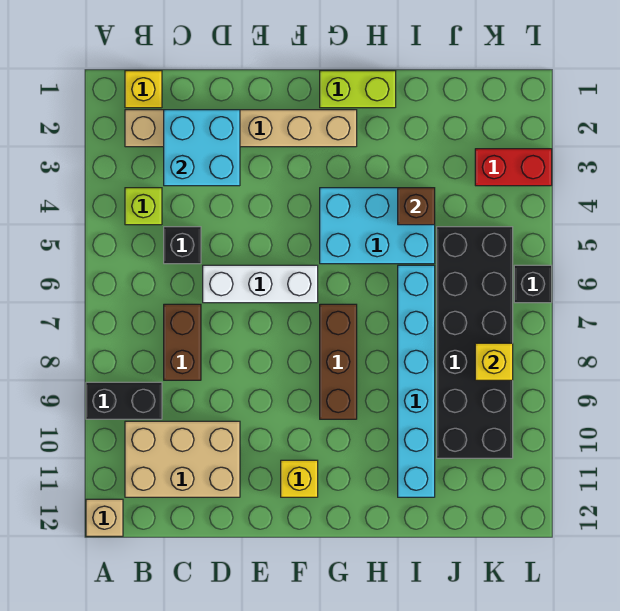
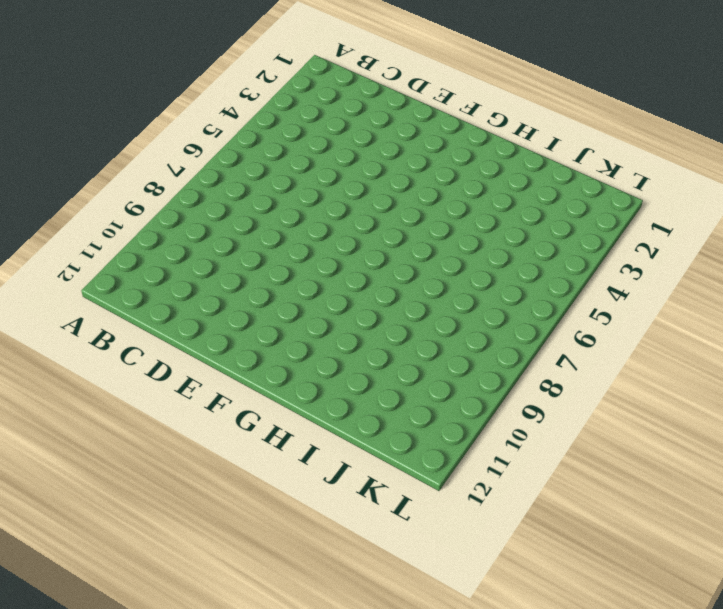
none -> black 1x2 brick [86,382,162,419]
none -> tan 1x1 brick [86,499,123,536]
none -> yellow 1x1 brick [125,71,162,108]

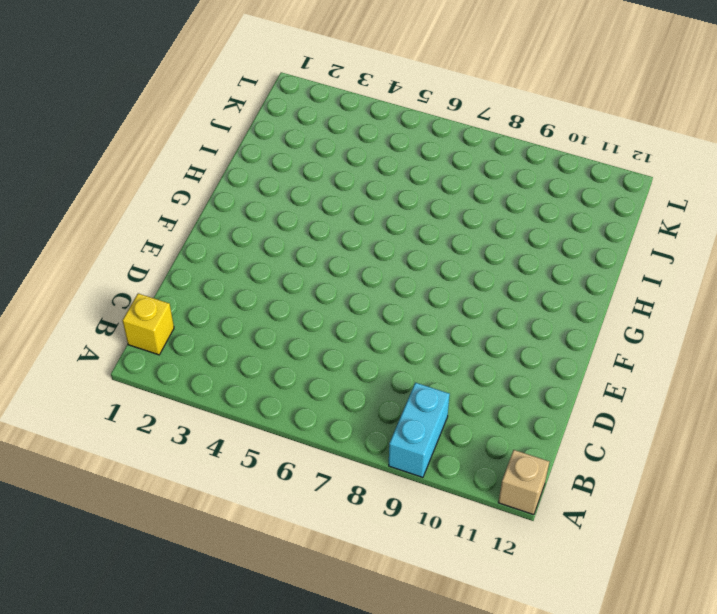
cyan 1x2 brick [389,383,450,478] -> black 1x2 brick [86,382,162,419]
none -> tan 1x6 brick [125,110,357,147]
none -> lime 1x1 brick [125,188,162,225]
none -> tan 2x3 brick [125,421,240,497]

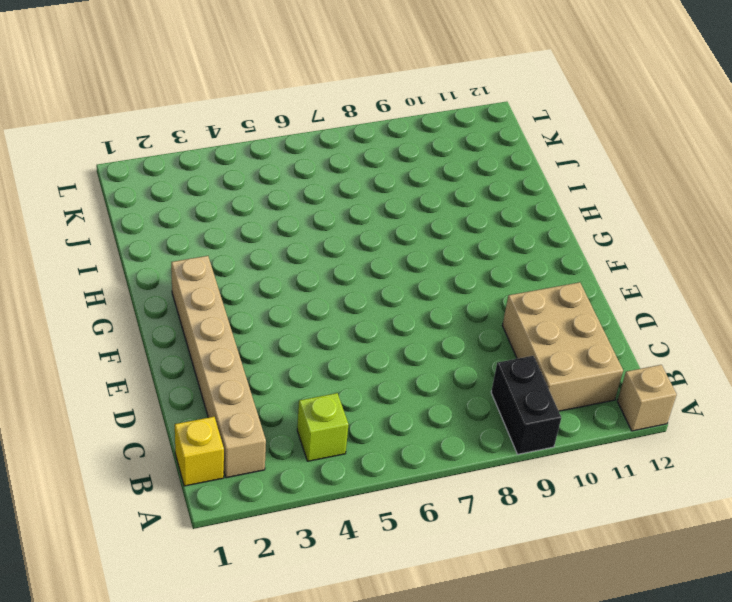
none -> black 1x1 brick [164,227,201,264]
none -> brown 1x2 brick [164,304,201,380]
none -> white 1x3 brick [203,265,318,303]

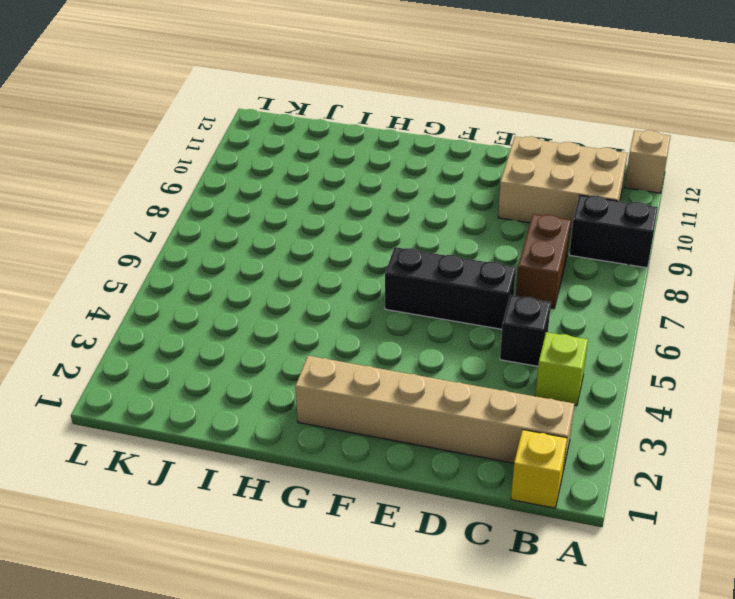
black 1x3 brick [385,247,516,329] -> white 1x3 brick [203,265,318,303]
none -> yellow 1x1 brick [281,460,318,497]
none -> lime 1x2 brick [320,71,396,108]
none -> cyan 2x3 brick [320,188,435,264]

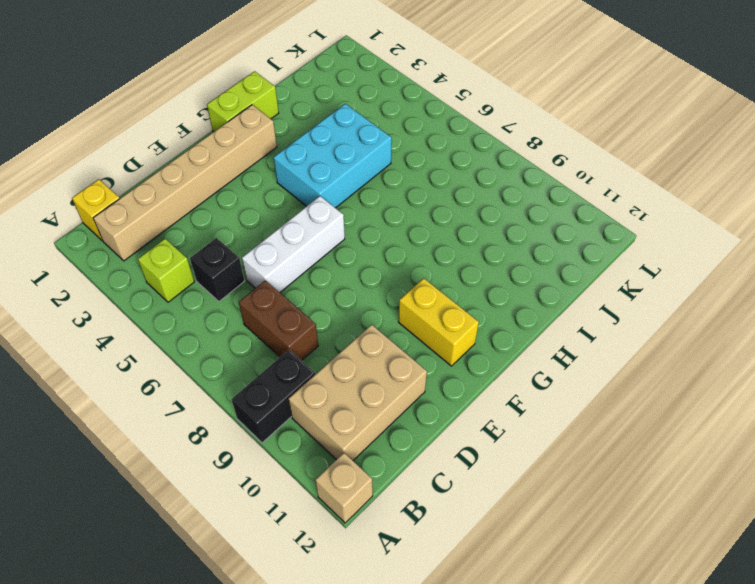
yellow 1x2 brick [398,278,479,366] -> yellow 1x1 brick [281,460,318,497]
none -> brown 1x3 brick [320,304,357,419]
none -> cyan 1x6 brick [398,265,435,497]
none -> black 2x6 brick [437,227,513,458]

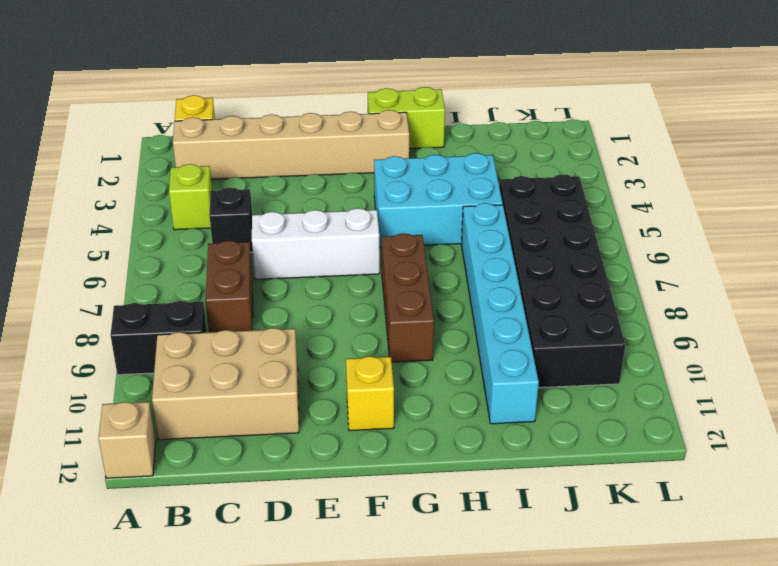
none -> red 1x2 brick [475,149,552,186]
none -> black 1x1 brick [514,265,552,303]
none -> cyan 2x2 brick [164,110,240,186]

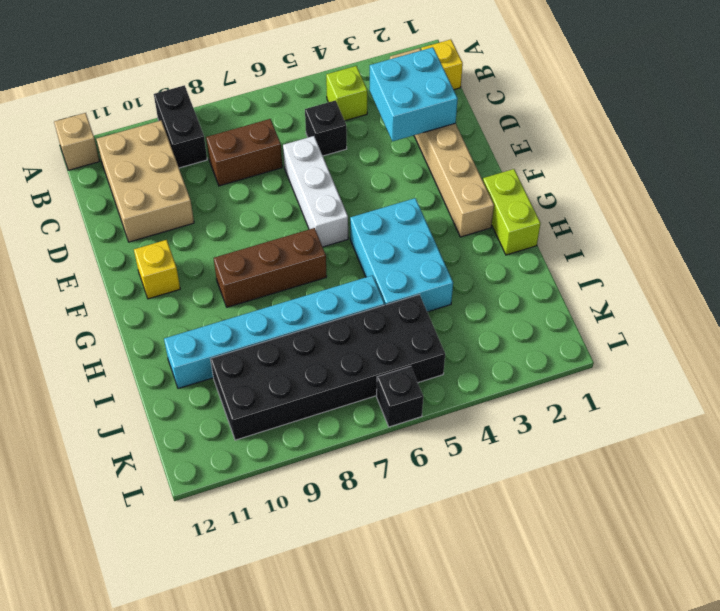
none -> red 1x2 brick [475,149,552,186]
none -> brown 1x1 brick [398,188,435,225]
none -> yellow 1x1 brick [475,343,513,380]

